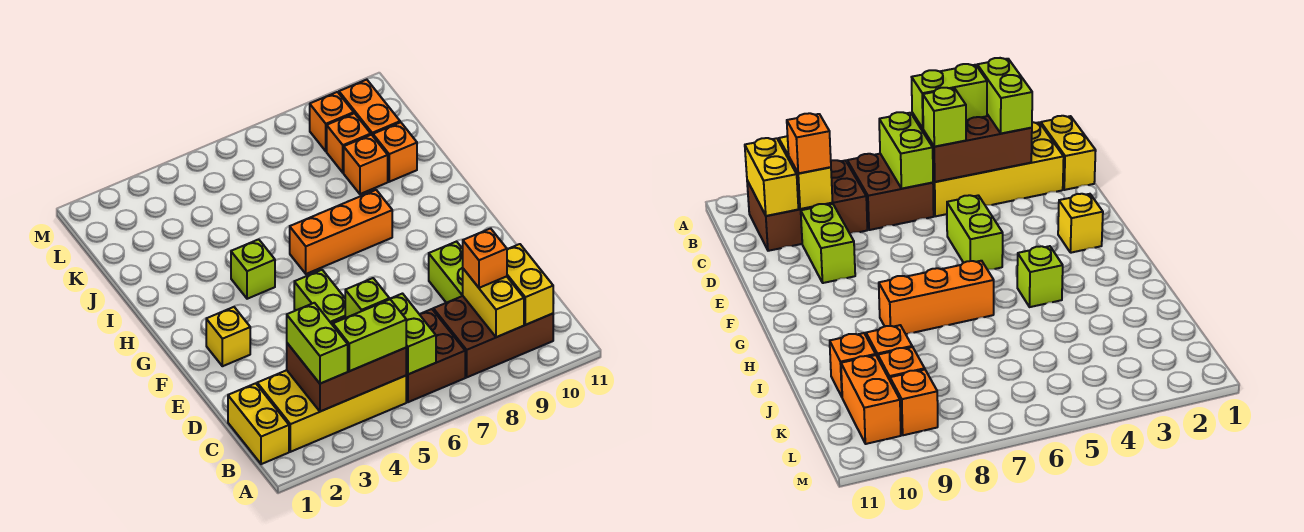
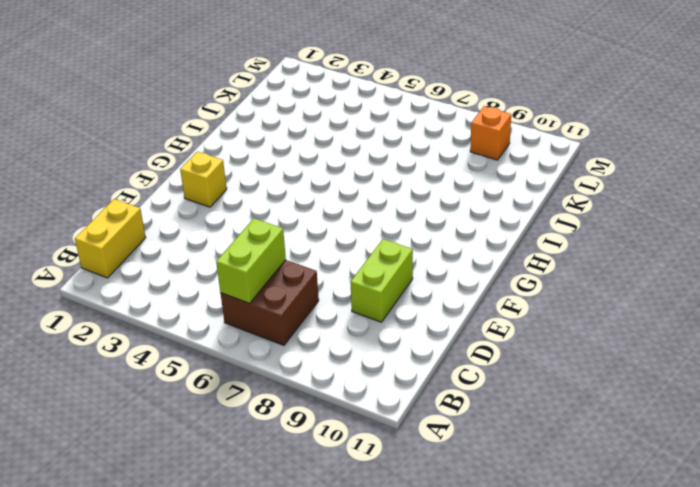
none -> yellow 2x4 brick [257,370,406,452]
none -> brown 2x3 brick [433,296,553,377]
none -> lime 1x2 brick [294,270,345,323]

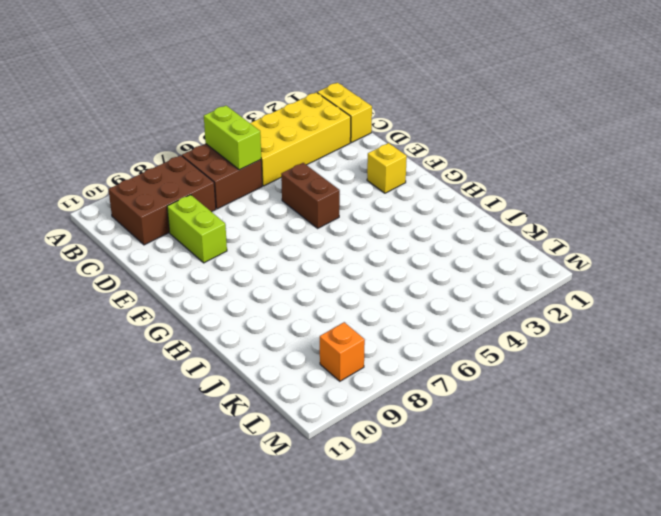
brown 1x2 brick [281,163,340,228] -> lime 1x2 brick [294,270,345,323]
none -> lime 1x1 brick [231,239,275,299]
none -> orange 1x3 brick [290,190,392,274]
none -> orange 1x1 brick [344,135,388,194]

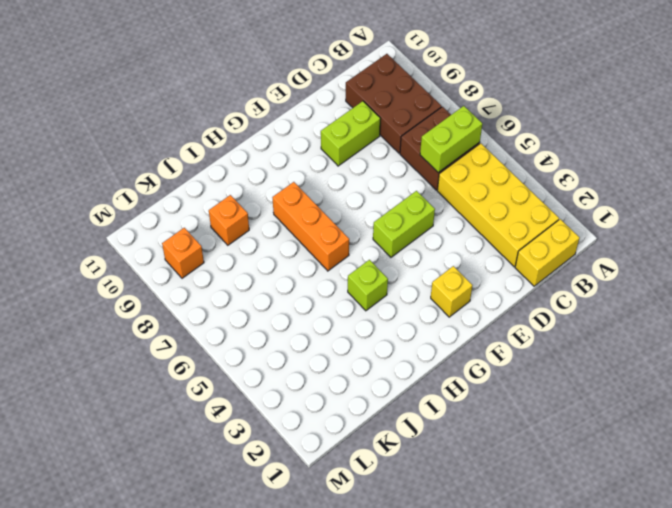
none -> orange 1x1 brick [373,122,417,182]
none -> orange 1x1 brick [327,113,371,173]
none -> orange 1x2 brick [339,80,400,136]

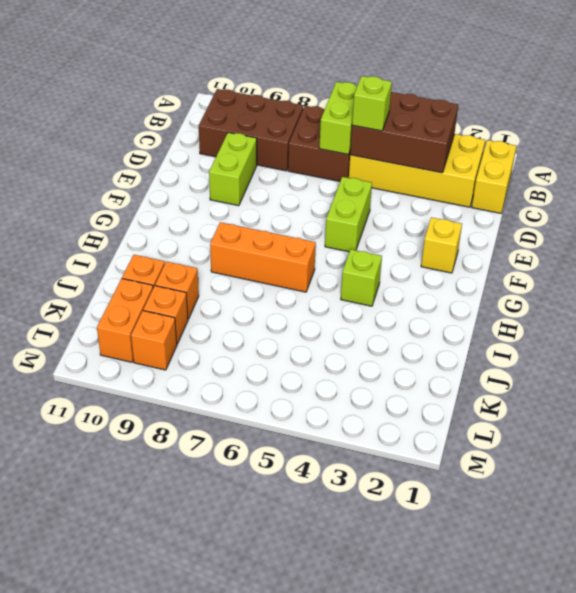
none -> yellow 1x2 brick [463,269,524,337]
none -> yellow 1x2 brick [507,244,553,325]
none -> lime 1x2 brick [287,303,348,384]

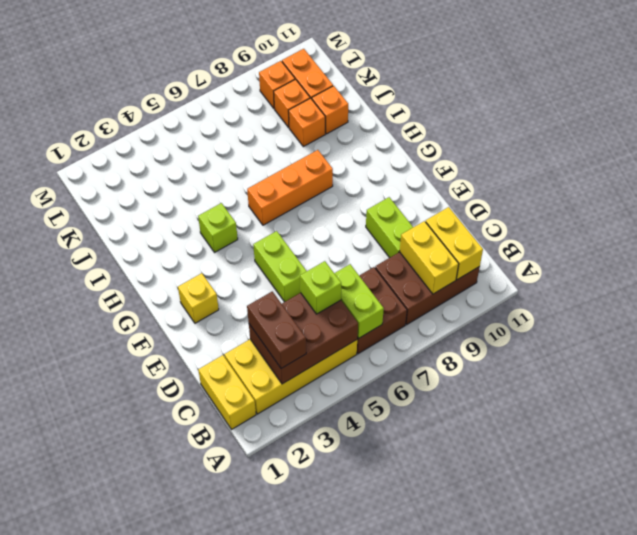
brown 1x2 brick [247,292,306,368] -> lime 1x2 brick [287,303,348,384]
none -> lime 1x2 brick [333,299,406,371]
none -> orange 1x1 brick [463,228,507,288]

